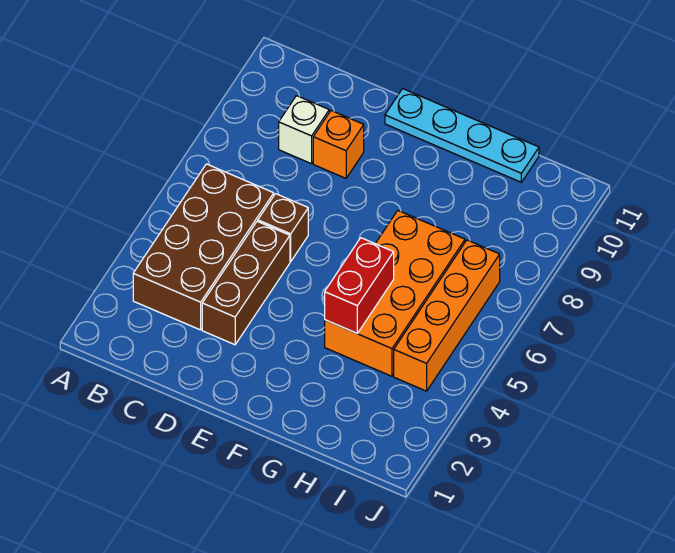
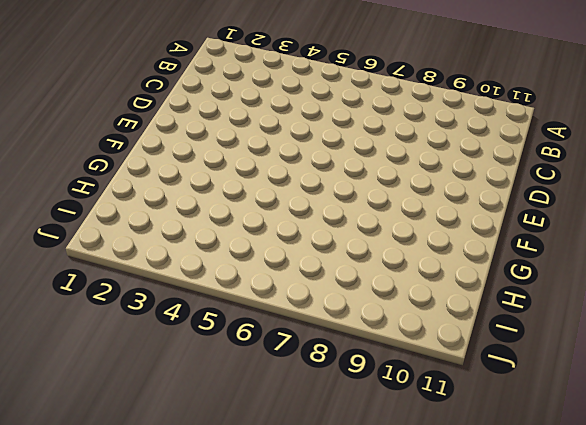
none -> brown 2x4 brick [133,164,274,330]
none -> white 1x1 brick [279,96,329,164]

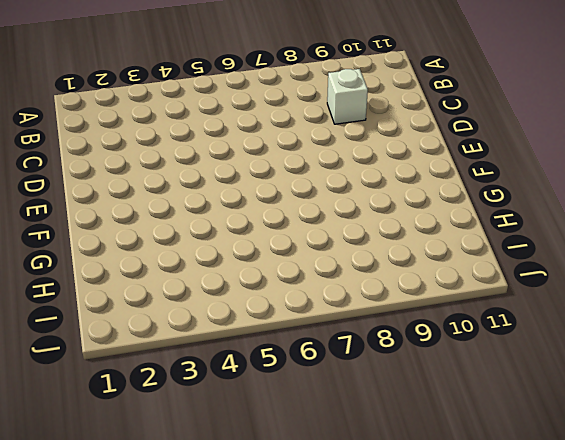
none -> brown 2x4 brick [133,164,274,330]
none -> brown 1x3 brick [202,221,290,345]

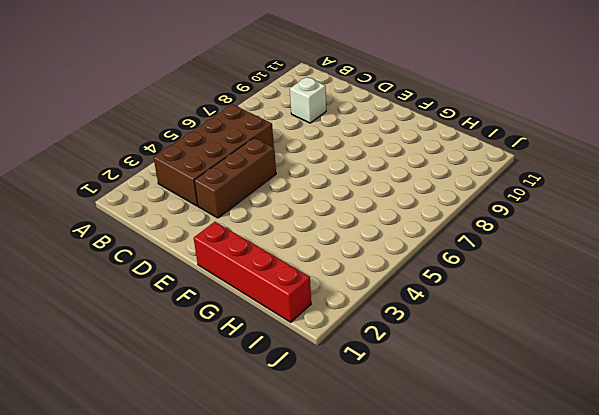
red 1x4 brick [194,222,311,322] -> none
none -> brown 1x1 brick [258,194,308,262]
none -> orange 1x1 brick [313,111,364,178]

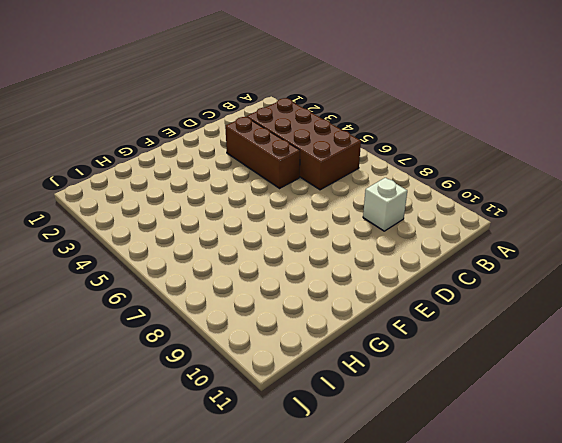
none -> brown 1x1 brick [258,194,308,262]
none -> orange 1x1 brick [313,111,364,178]

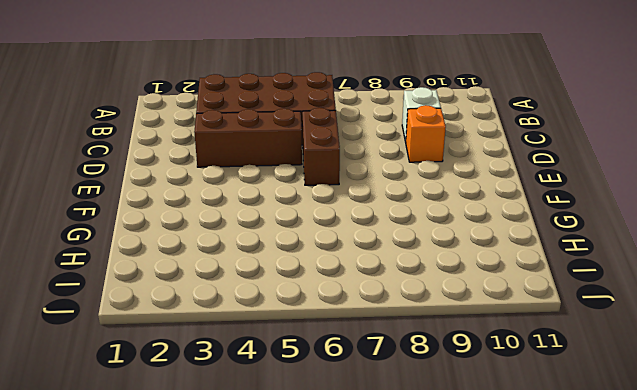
brown 1x2 brick [302,108,340,185] -> brown 1x1 brick [258,194,308,262]
none -> cyan 1x4 plate [385,89,539,182]
none -> orange 2x4 brick [325,211,465,376]

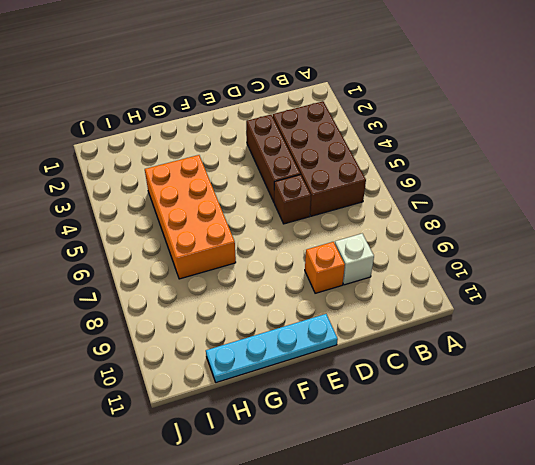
none -> orange 1x4 brick [394,240,500,391]
none -> red 1x2 brick [325,238,394,333]

